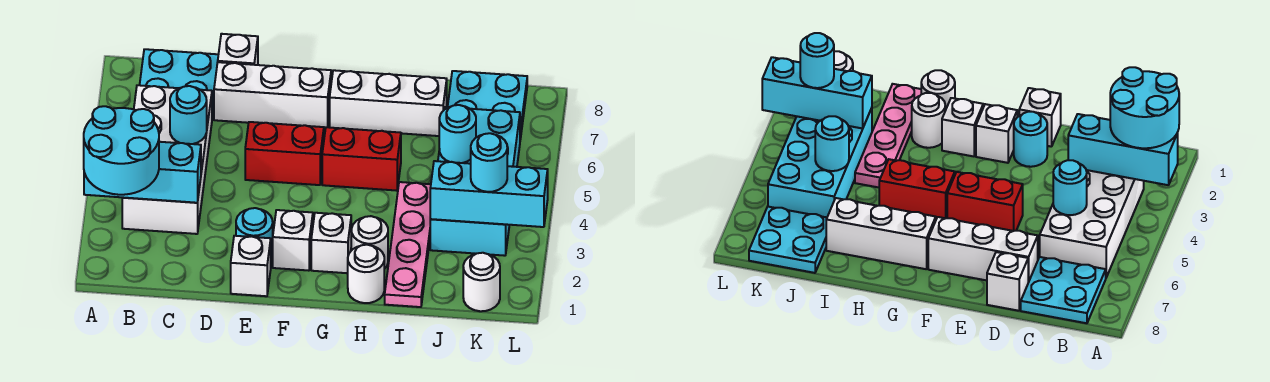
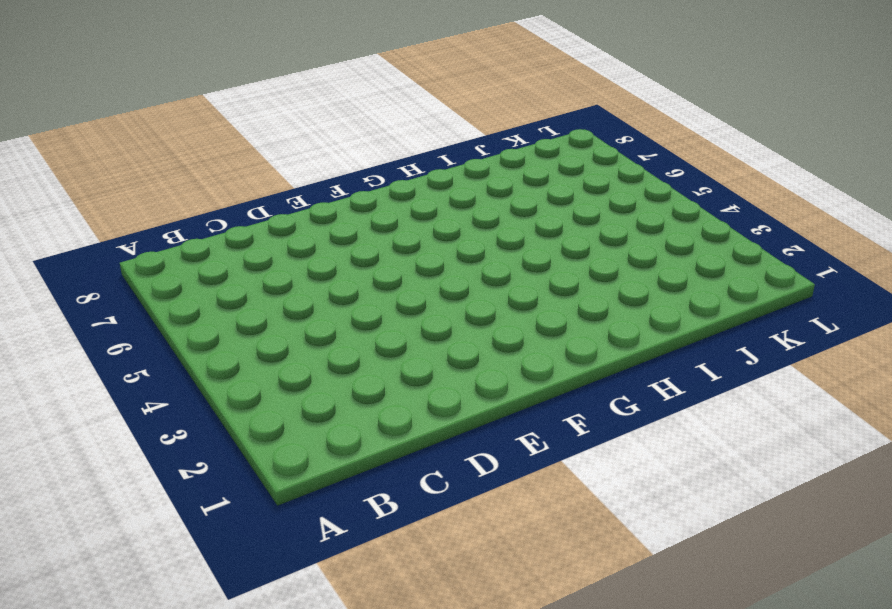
none -> white 2x4 brick [122,85,212,234]
none -> cyan 2x2 plate [140,49,218,117]
none -> white 1x3 brick [214,62,331,128]

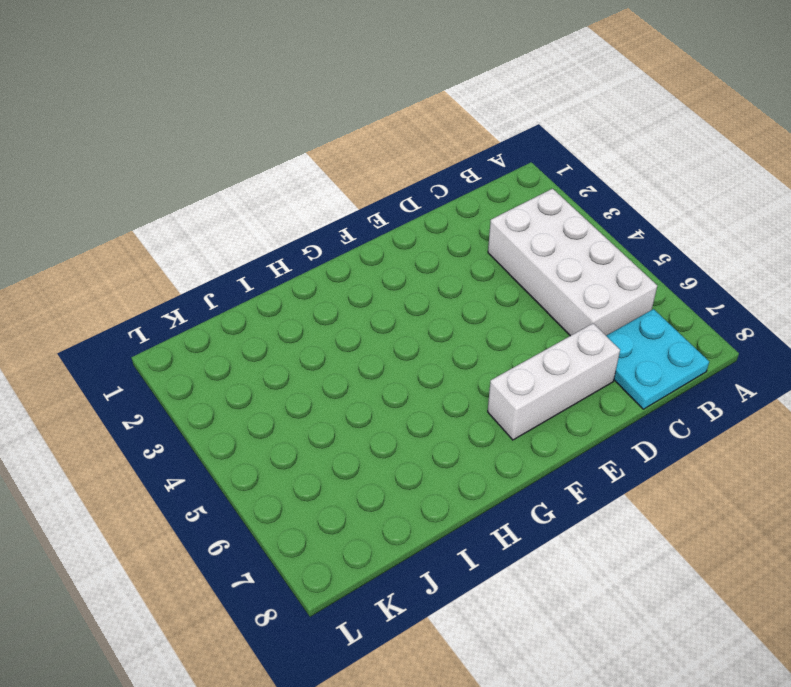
none -> white 1x1 brick [218,34,258,65]
none -> white 1x1 brick [231,236,271,296]
none -> cyan 1x1 round brick [236,208,273,258]

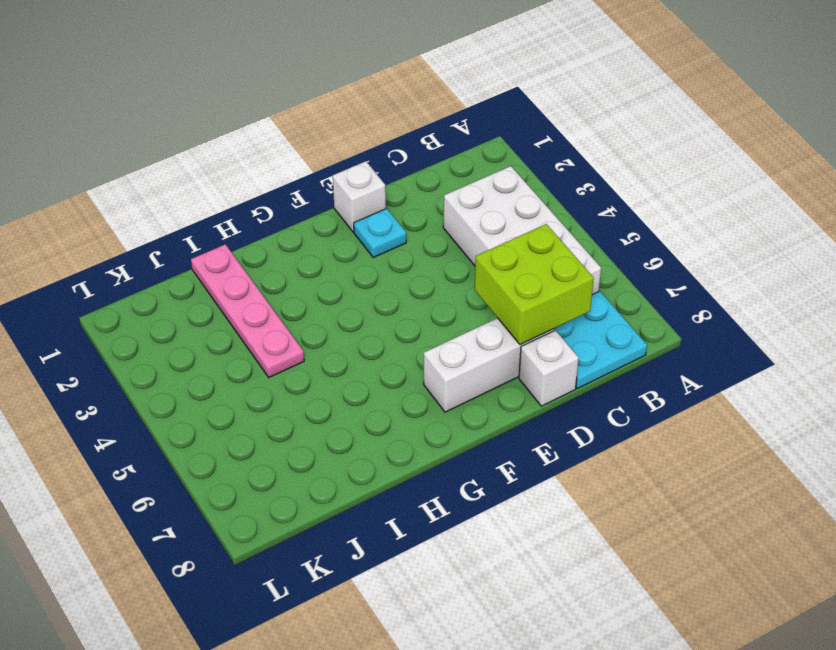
lime 2x2 brick [475,224,594,345] -> none
cyan 1x1 plate [354,208,406,257] -> cyan 1x1 round brick [236,208,273,258]
none -> red 1x2 brick [245,122,324,185]
none -> white 1x1 brick [273,210,313,271]
none -> white 1x1 brick [311,213,351,273]

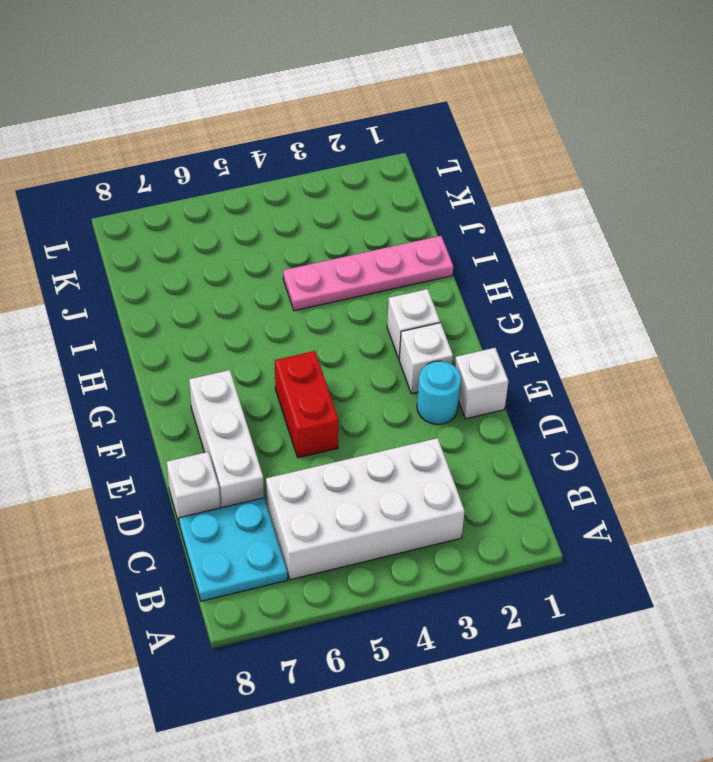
none -> red 1x2 brick [322,127,401,191]
none -> white 1x3 brick [330,70,447,136]
none -> white 1x1 round brick [348,245,384,303]

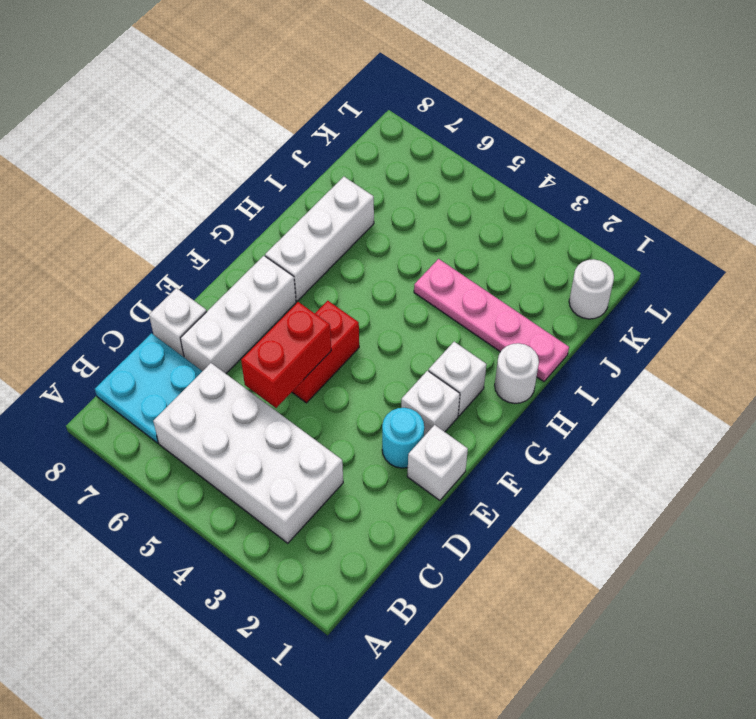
red 1x2 brick [241,302,331,408] -> red 1x2 brick moved to [322,127,401,191]
none -> white 1x1 round brick [351,216,388,269]
none -> cyan 2x4 brick [430,107,520,256]
none -> cyan 2x2 plate [448,71,527,139]

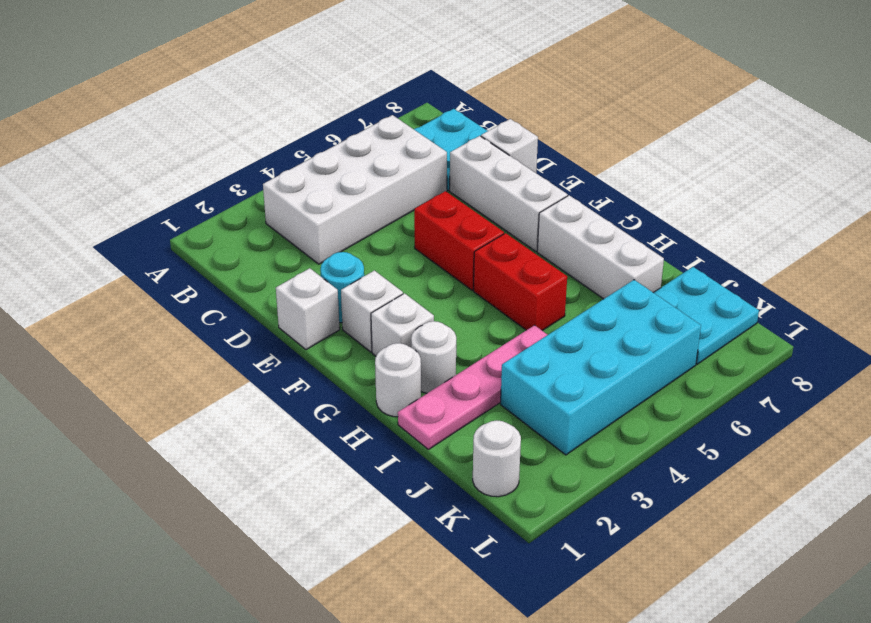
none -> cyan 1x3 brick [84,142,201,203]
none -> cyan 1x1 round brick [170,86,207,144]
none -> cyan 1x3 brick [430,161,548,227]

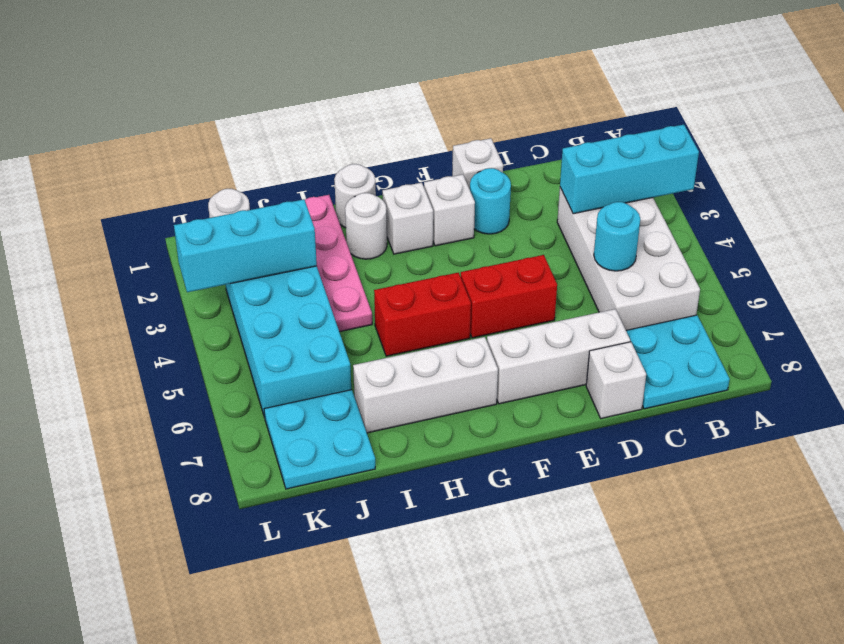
none -> cyan 1x1 round brick [439,105,476,163]
none -> cyan 2x2 round brick [84,106,159,195]
none -> cyan 1x1 round brick [471,133,507,192]

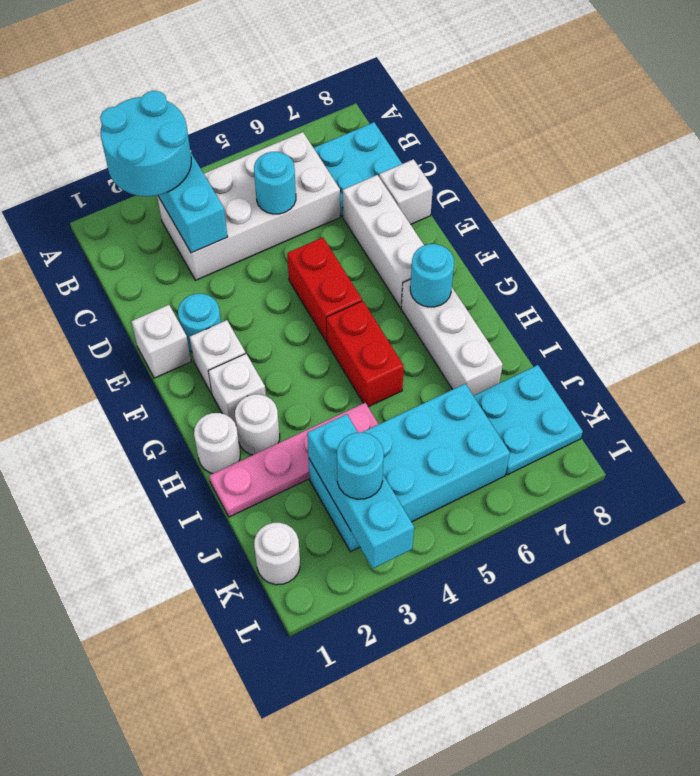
cyan 1x1 round brick [410,244,454,307] -> cyan 1x1 round brick moved to [439,105,476,163]

